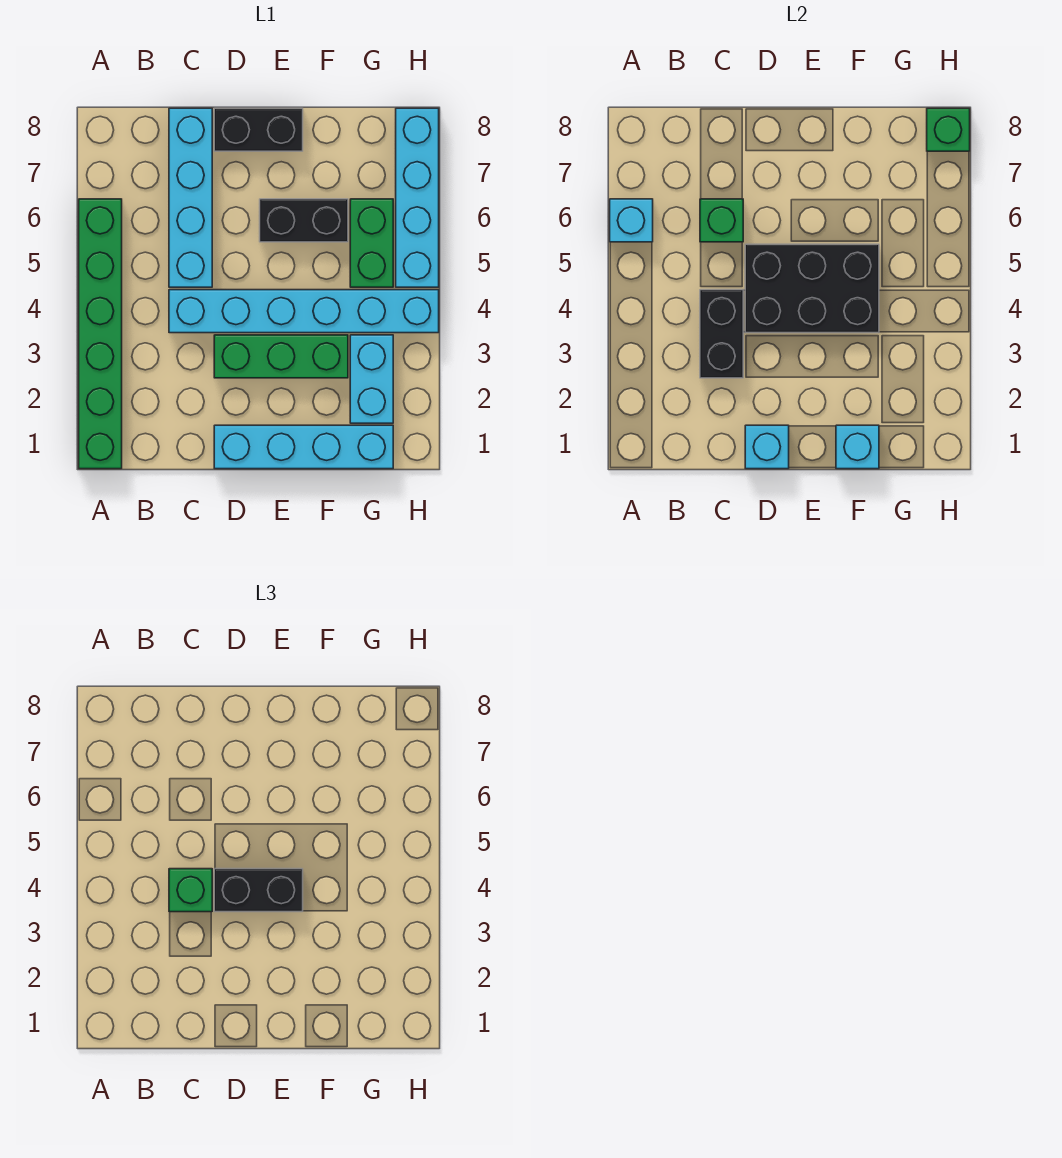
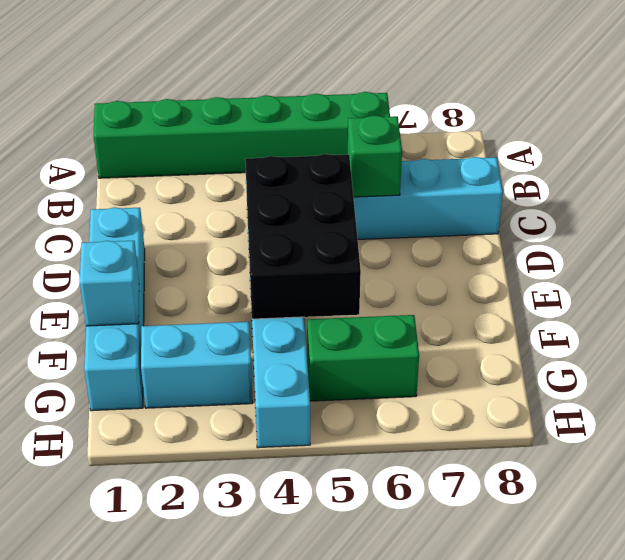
none -> green 1x3 brick [214,335,348,378]
none -> black 1x2 brick [214,108,303,151]
none -> black 1x2 brick [260,199,348,242]

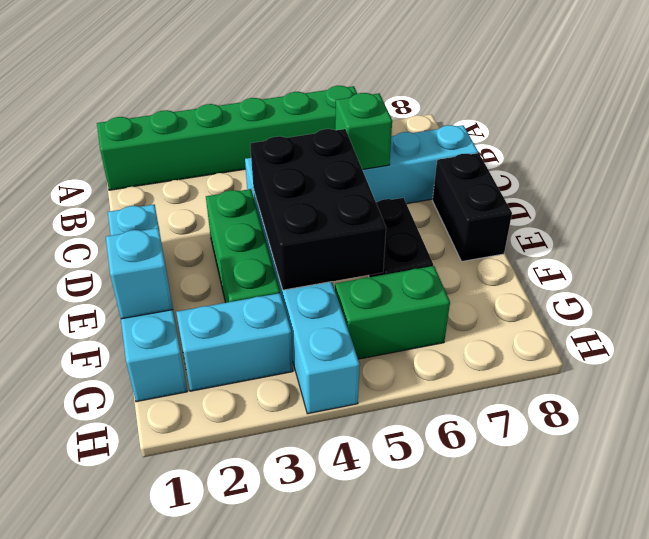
none -> cyan 1x4 brick [396,108,439,287]
none -> cyan 1x1 brick [610,199,653,242]
none -> black 1x2 brick [700,290,743,378]

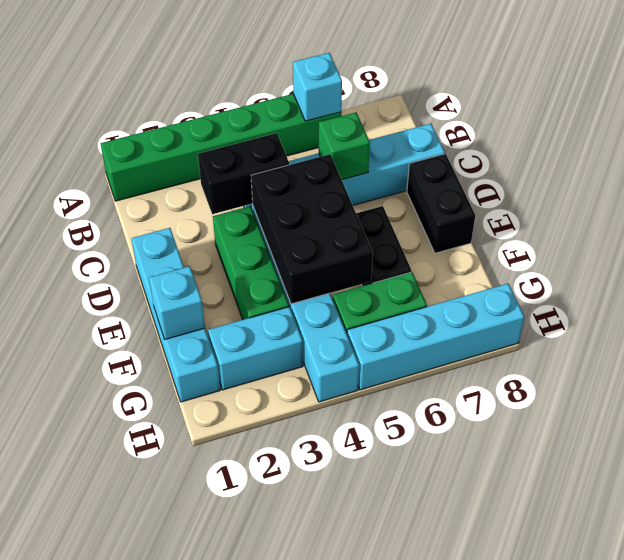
none -> cyan 1x1 brick [745,425,789,469]
none -> green 1x1 brick [927,108,970,151]
none -> green 1x1 brick [169,869,212,912]

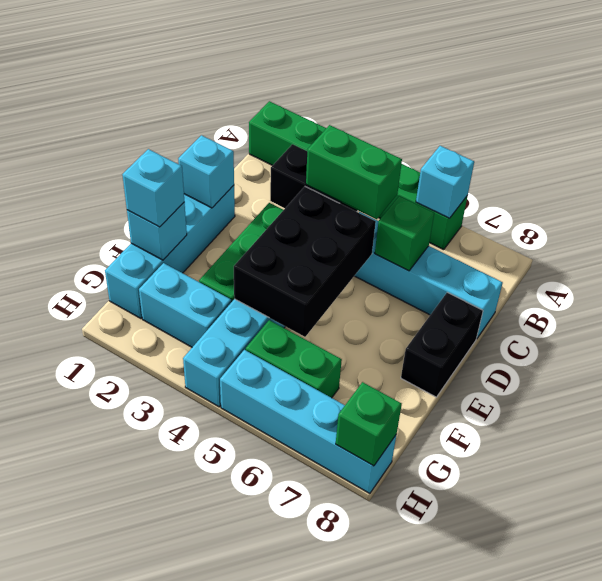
green 1x2 brick [306,125,402,219] -> green 1x1 brick [169,869,212,912]
cyan 1x1 brick [122,149,184,227] -> none
none -> black 1x2 brick [260,199,348,242]
none -> black 1x2 brick [214,869,303,912]

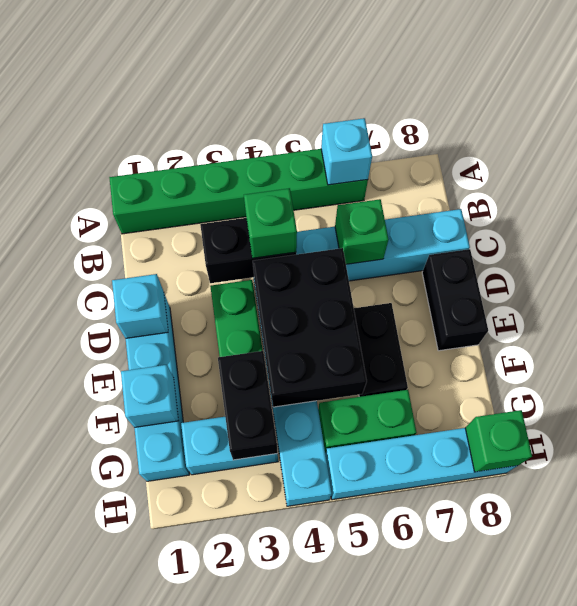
black 1x2 brick [218,351,278,460] -> black 1x2 brick moved to [214,869,303,912]

